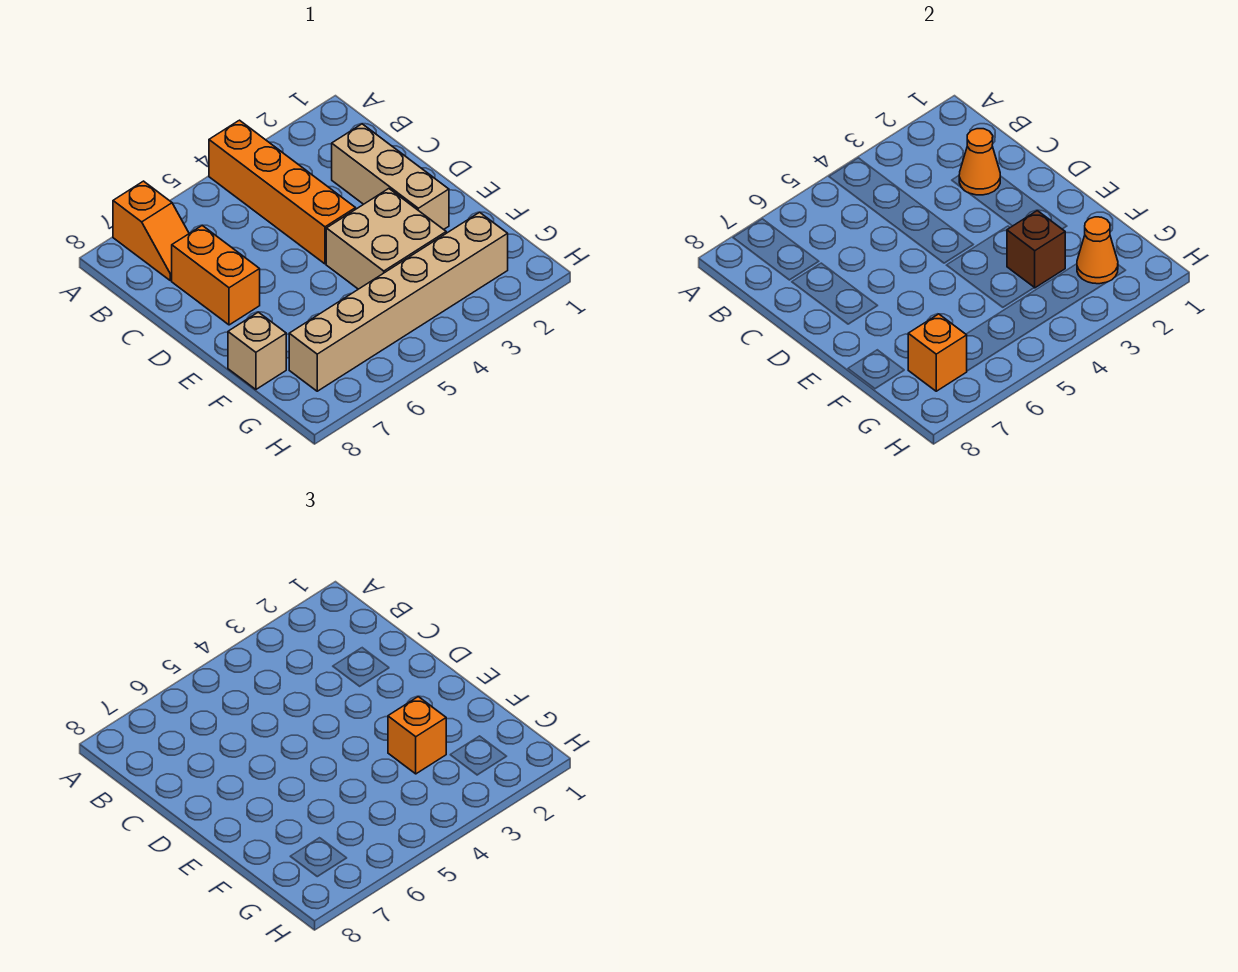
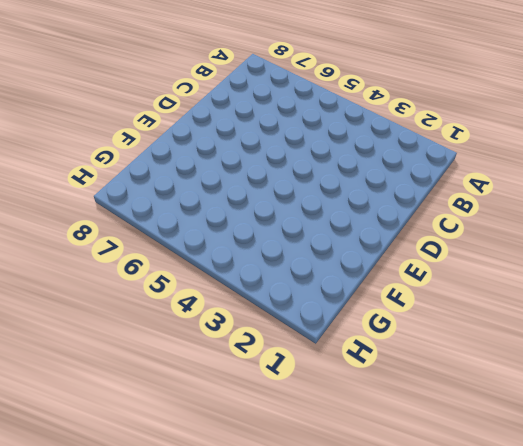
none -> orange 1x4 brick [209,120,356,264]
none -> orange 1x2 slope [113,181,189,281]
none -> tan 1x3 brick [332,124,449,229]

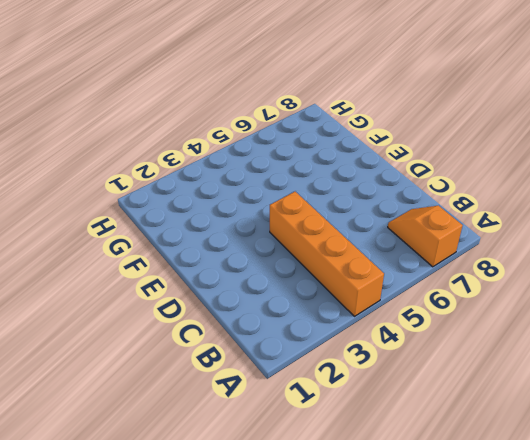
none -> tan 1x3 brick [332,124,449,229]
none -> orange 1x2 brick [172,225,260,325]
none -> tan 2x2 brick [326,189,446,289]

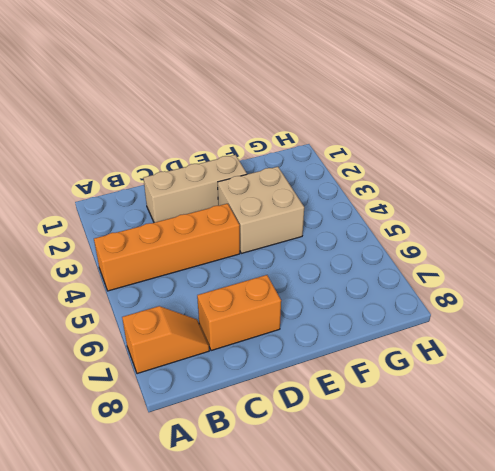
none -> tan 1x1 brick [228,312,286,389]
none -> tan 1x6 brick [289,212,508,391]
none -> orange 1x1 cone [959,129,1000,195]

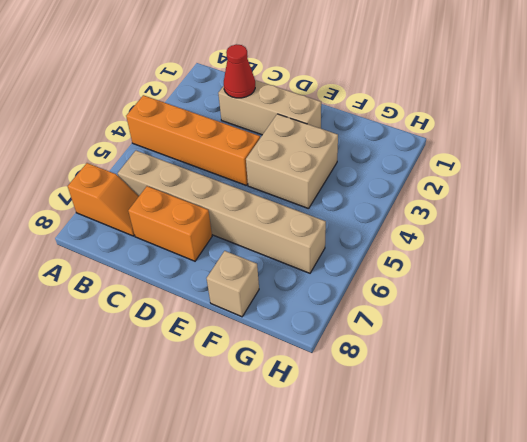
tan 1x6 brick [118,151,326,273] -> tan 1x6 brick turned to [289,212,508,391]
red 1x1 cone [224,44,255,98] -> orange 1x1 cone [959,129,1000,195]
none -> brown 1x1 brick [1007,211,1065,288]
none -> orange 1x1 cone [1077,217,1118,284]
none -> orange 1x1 brick [908,314,967,391]

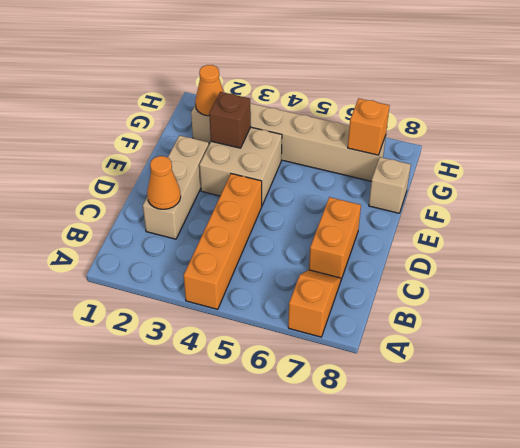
none -> orange 1x1 brick [388,697,446,774]

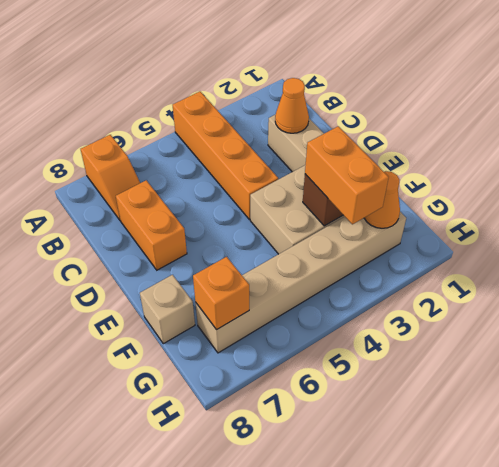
orange 1x2 brick [305,126,389,224] -> orange 1x1 brick [388,697,446,774]

